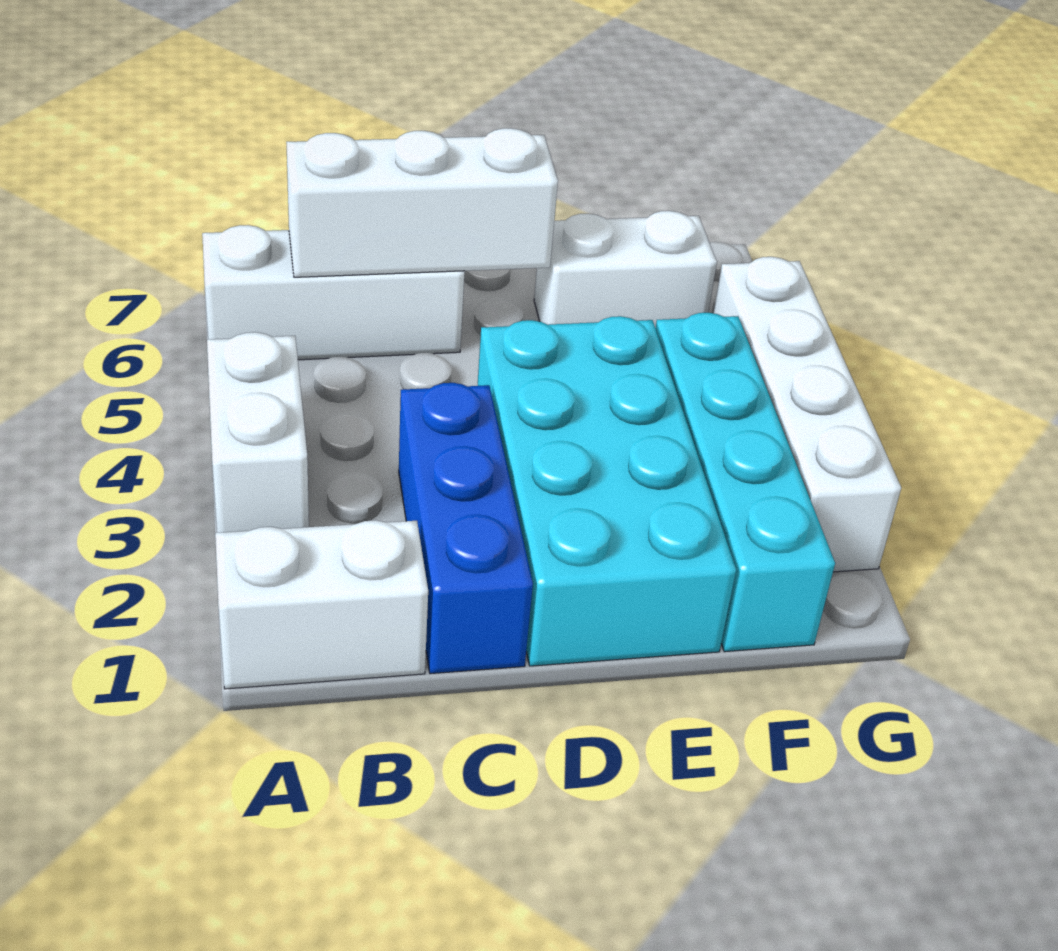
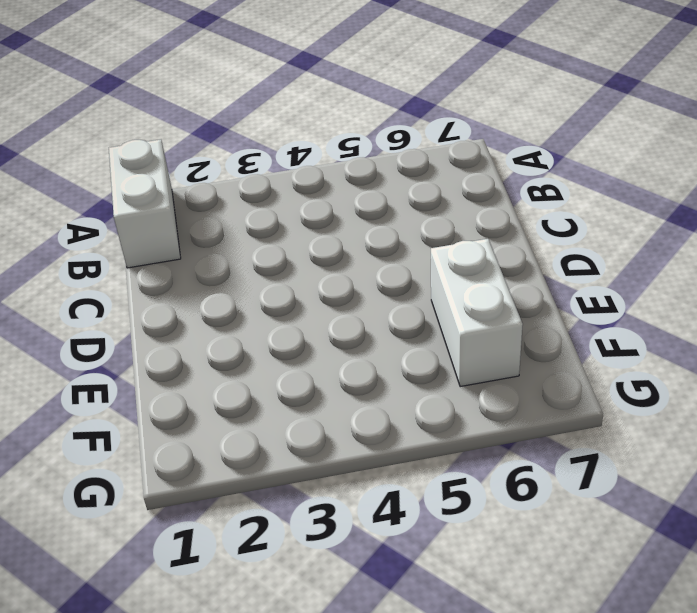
none -> white 1x2 brick [207,332,309,533]
none -> white 1x3 brick [202,225,464,360]

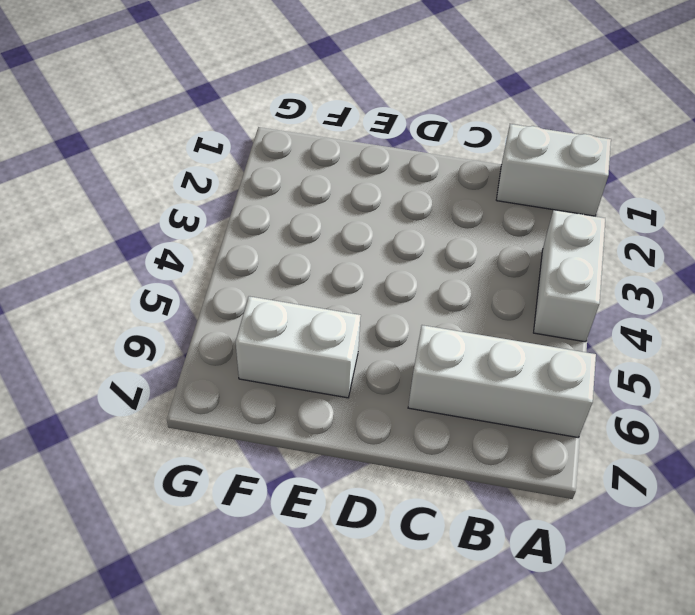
none -> blue 1x3 brick [399,383,533,674]
none -> cyan 2x4 brick [478,316,736,666]

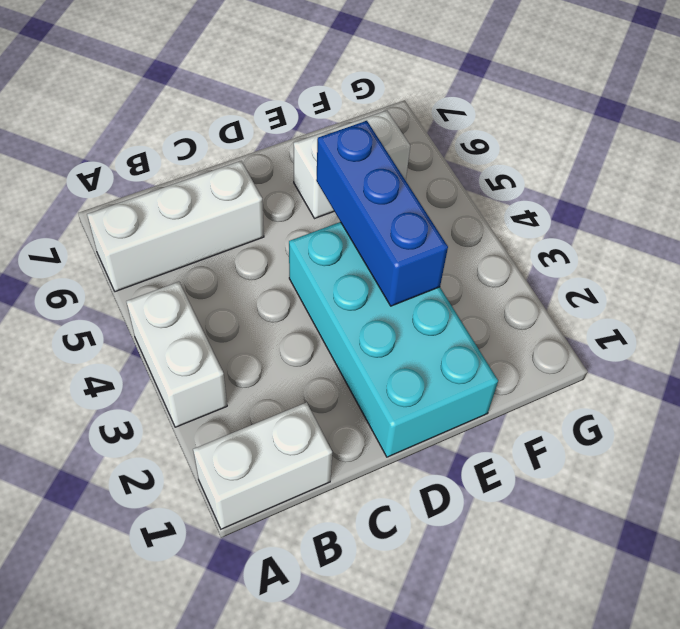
blue 1x3 brick [316,121,448,306] -> blue 1x3 brick moved to [399,383,533,674]
none -> cyan 1x4 brick [655,313,835,652]
none -> white 1x4 brick [714,257,901,572]

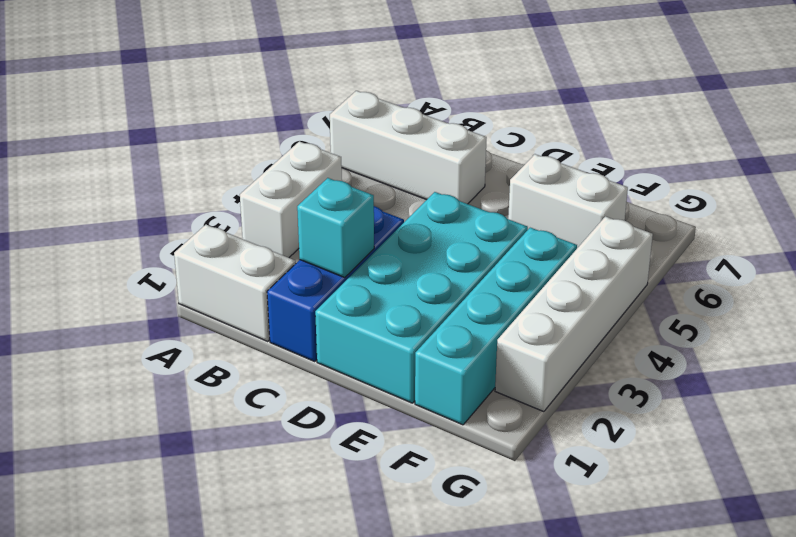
cyan 1x1 brick [297,178,374,278] -> none
none -> white 1x3 brick [286,128,558,277]

